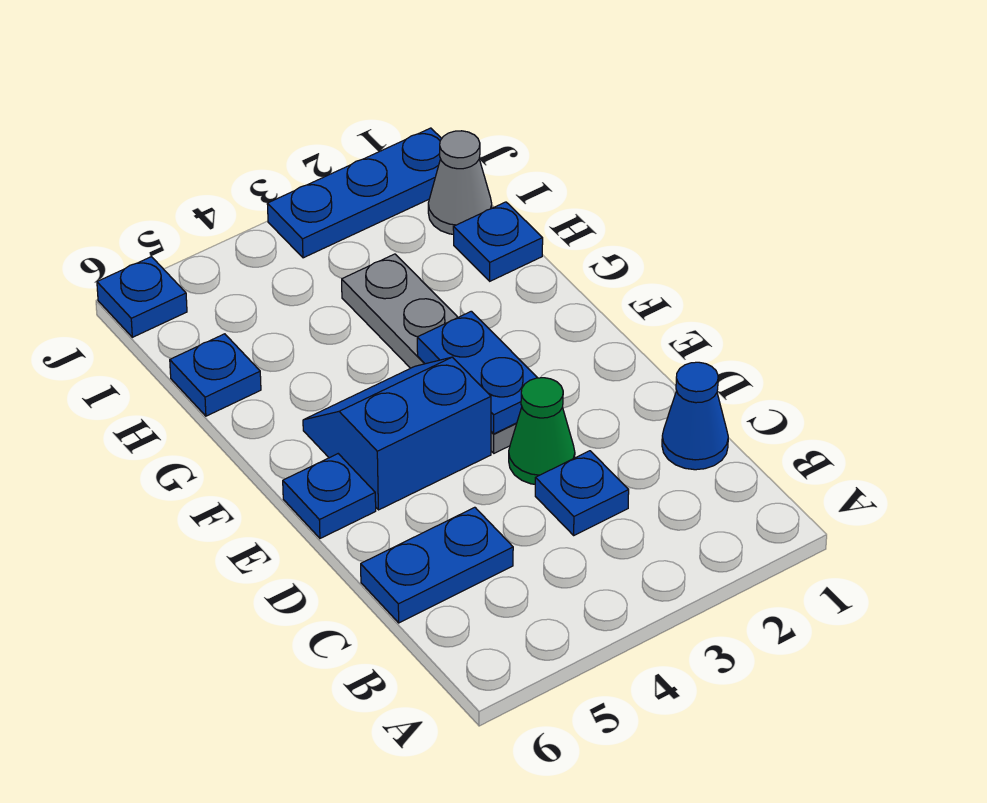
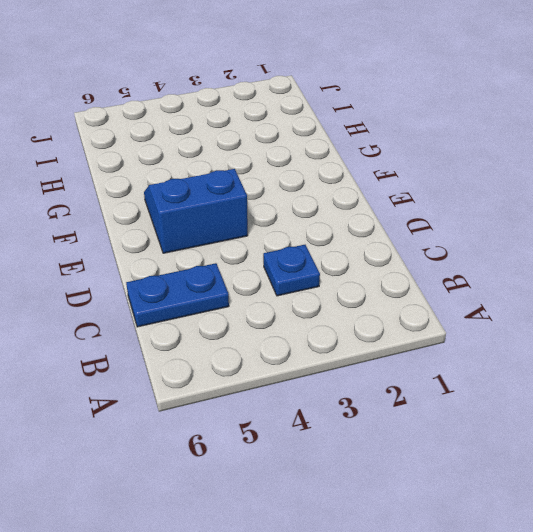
none -> blue 1x1 cone [662,362,728,470]
none -> green 1x1 cone [509,378,575,484]
none -> grey 1x4 plate [342,254,517,453]

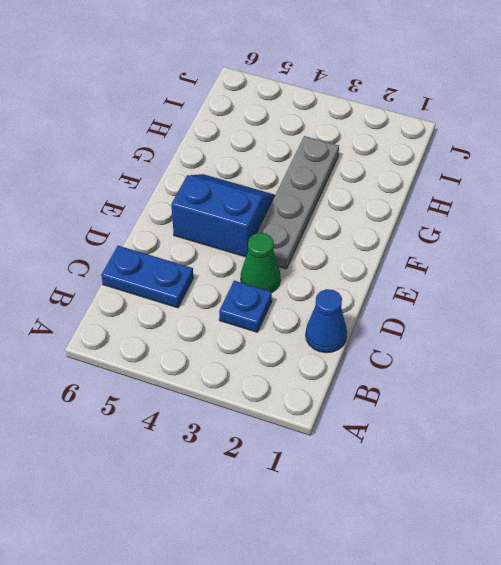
none -> blue 1x1 plate [283,454,376,538]
none -> blue 1x1 plate [453,202,543,281]
none -> blue 1x1 plate [170,334,261,416]

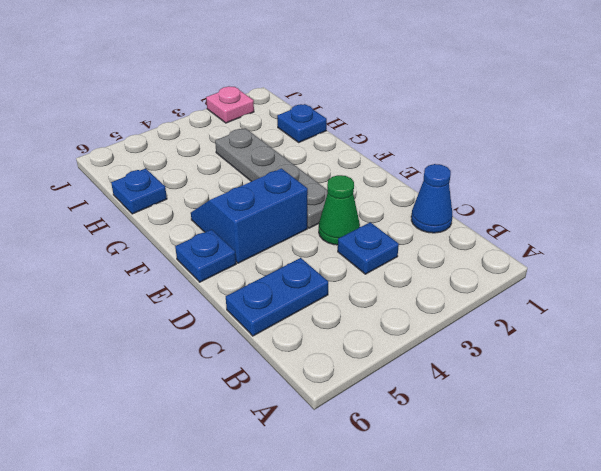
pink 1x1 plate [206,86,254,123] -> blue 1x3 plate [267,128,442,258]
none -> grey 1x1 cone [428,131,492,234]
none -> blue 1x1 plate [97,257,187,337]
none -> blue 1x2 plate [417,311,537,434]

